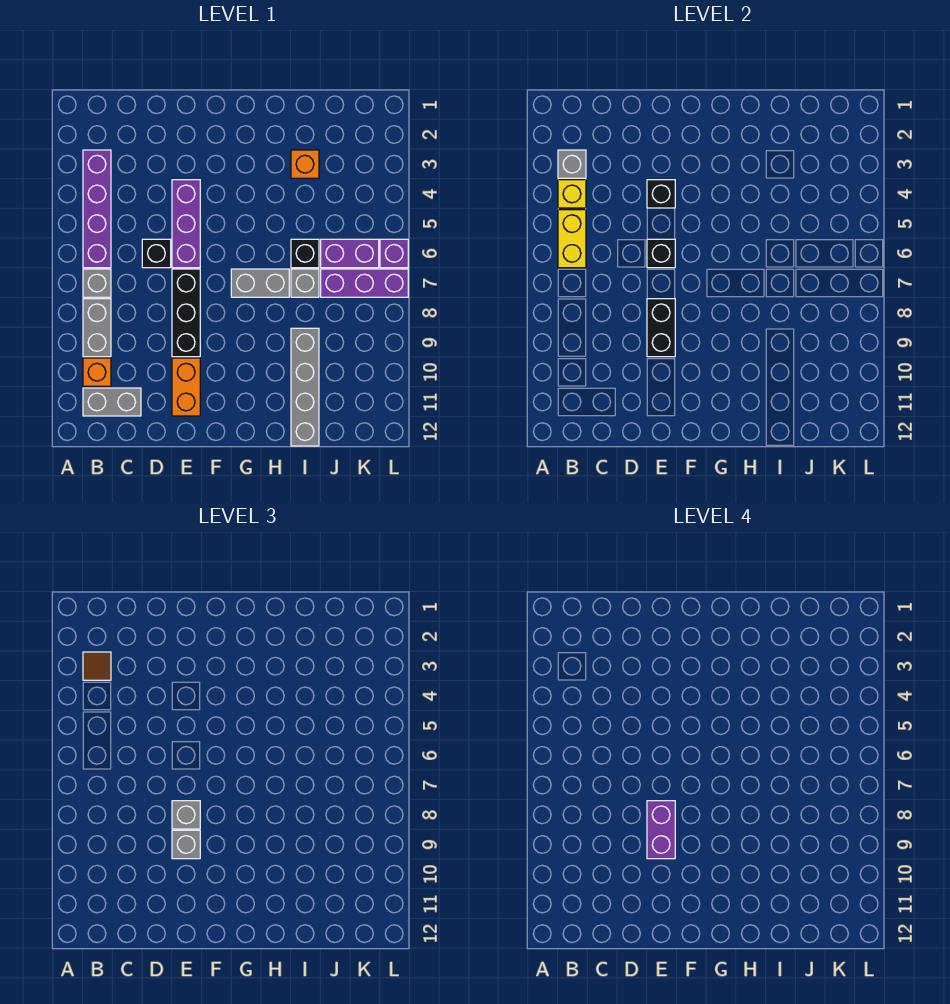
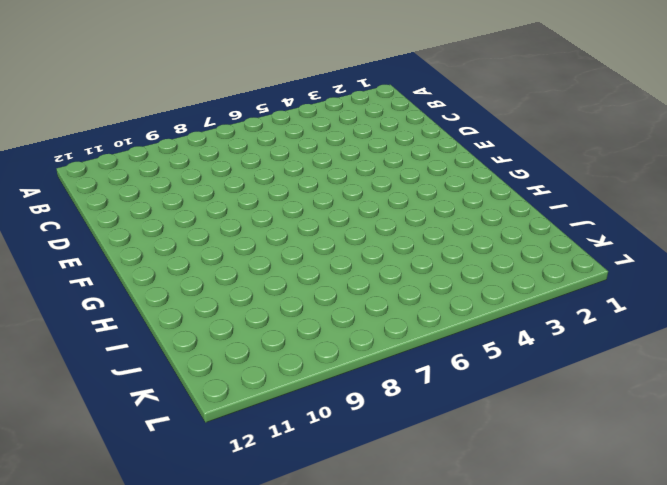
none -> purple 1x4 brick [83,150,111,268]
none -> grey 1x1 brick [83,269,111,297]
none -> grey 1x2 brick [83,299,111,357]

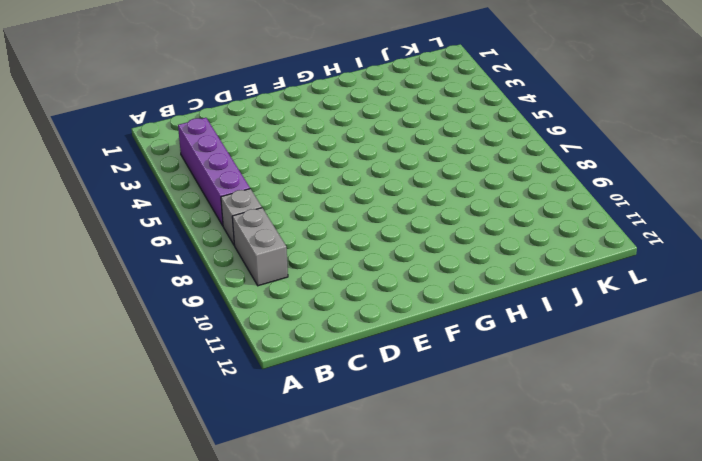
none -> orange 1x1 brick [83,358,111,386]
none -> grey 1x2 brick [83,388,141,416]
none -> black 1x1 brick [142,239,171,268]

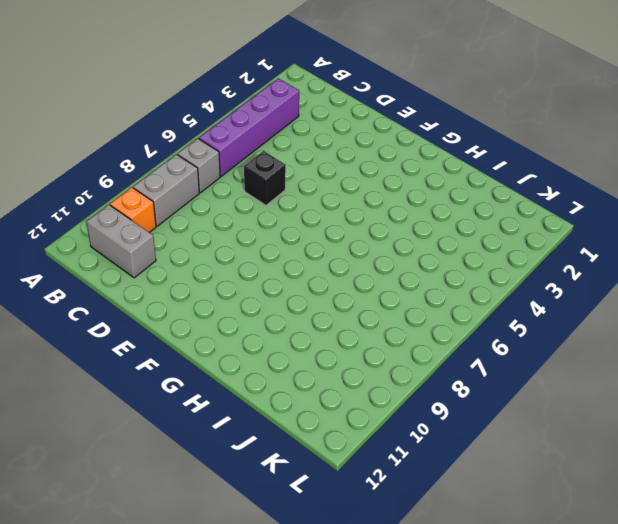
none -> purple 1x3 brick [172,180,200,268]
none -> black 1x3 brick [172,269,200,357]
none -> orange 1x2 brick [172,358,200,416]

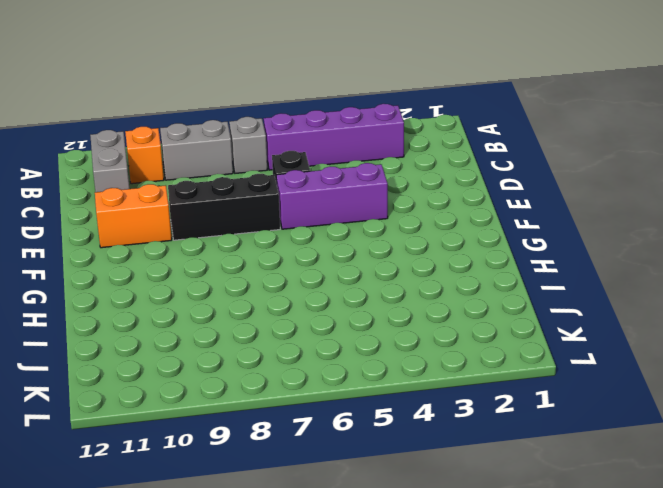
none -> grey 1x2 brick [231,269,289,297]
none -> orange 1x1 brick [291,150,319,178]
none -> black 1x1 brick [291,239,319,268]

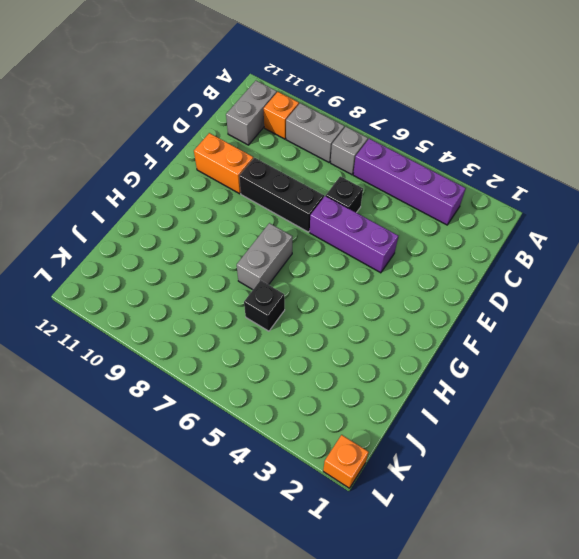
orange 1x1 brick [323,435,369,488] -> orange 1x1 brick moved to [291,150,319,178]
none -> grey 1x1 brick [291,269,319,297]
none -> grey 1x4 brick [291,328,319,446]
none -> purple 1x2 brick [321,239,379,268]

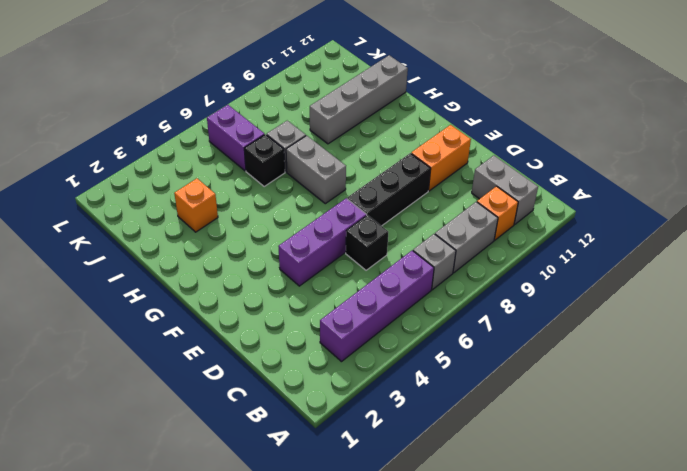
none -> purple 1x3 brick [321,269,408,297]
none -> purple 1x1 brick [380,239,408,268]
none -> grey 1x1 brick [558,150,586,178]

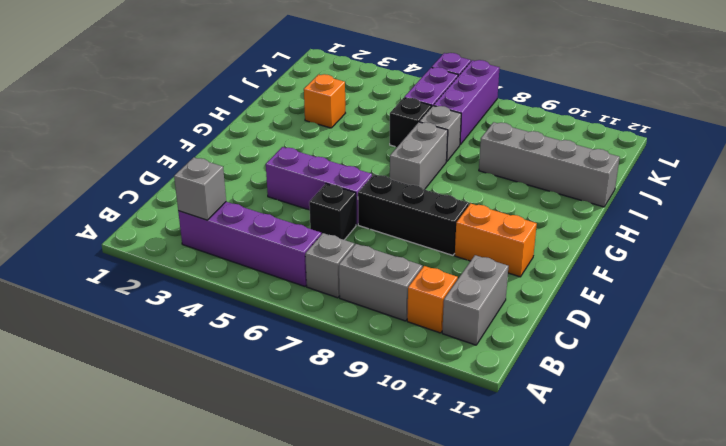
none -> yellow 1x1 brick [558,180,586,208]
none -> yellow 1x2 brick [558,210,586,268]
none -> black 1x1 brick [647,180,675,208]

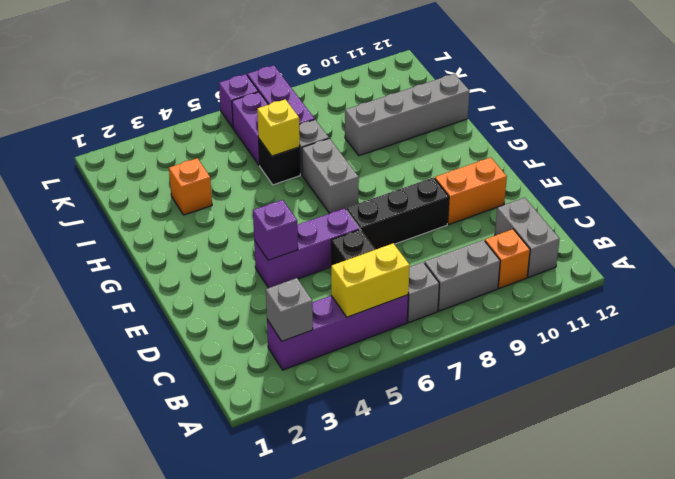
purple 1x1 brick [253,200,298,260] -> black 1x1 brick [647,180,675,208]
yellow 1x1 brick [257,99,300,156] -> yellow 1x1 brick moved to [558,180,586,208]
none -> black 1x1 brick [647,239,675,268]
none -> black 1x2 brick [647,299,675,357]
none -> brown 1x1 tile [83,652,111,680]

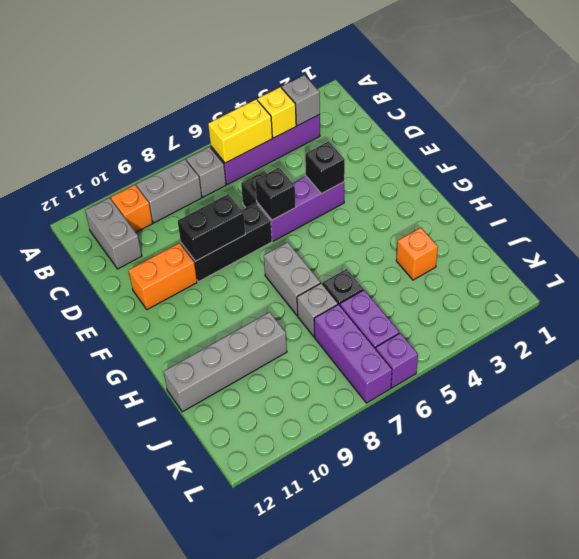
none -> brown 1x1 tile [83,652,111,680]
none -> grey 1x1 brick [172,801,200,829]
none -> grey 1x1 brick [172,830,200,859]

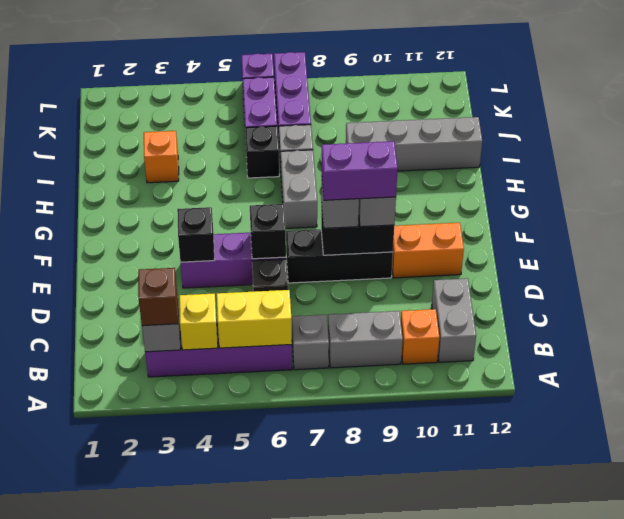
brown 1x1 brick [138,268,178,326] -> brown 1x1 tile [83,652,111,680]

